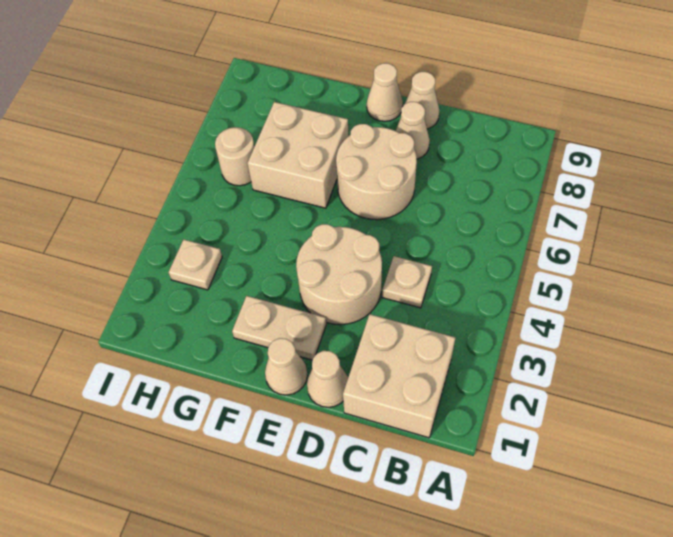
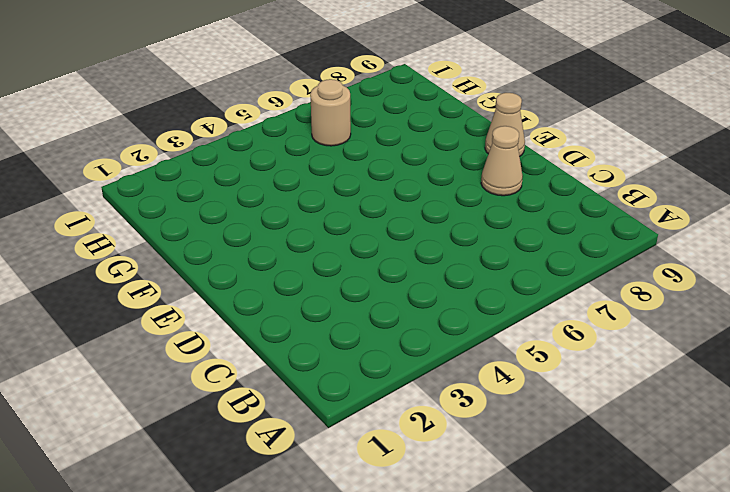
none -> tan 2x2 brick [343,314,455,438]
none -> tan 1x1 plate [382,256,432,308]
none -> tan 1x1 cone [307,351,348,407]

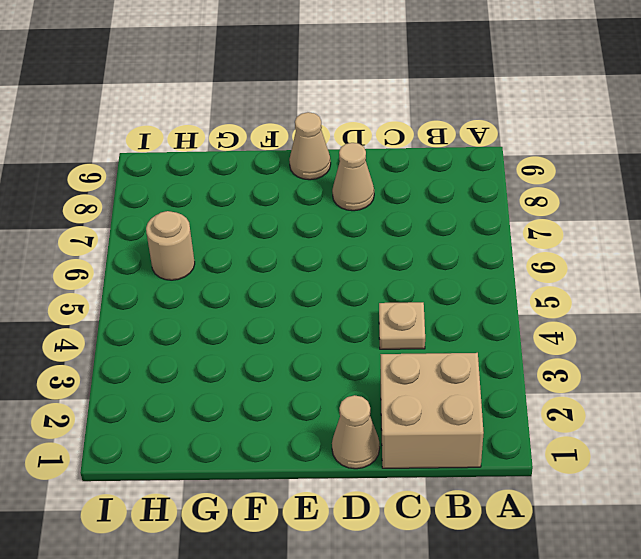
none -> tan 2x2 round brick [296,224,382,325]
none -> tan 2x2 round brick [336,124,417,220]
none -> tan 1x1 cone [405,72,439,129]

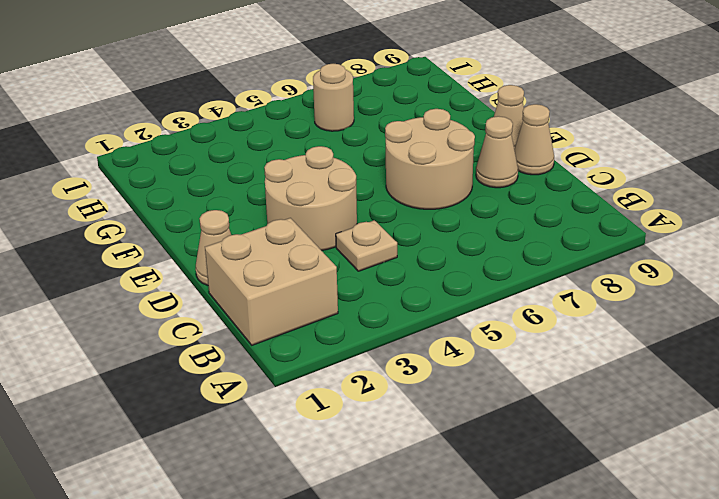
none -> tan 1x1 cone [265,338,307,395]
none -> tan 1x2 plate [232,296,326,360]
none -> tan 2x2 brick [248,102,349,208]

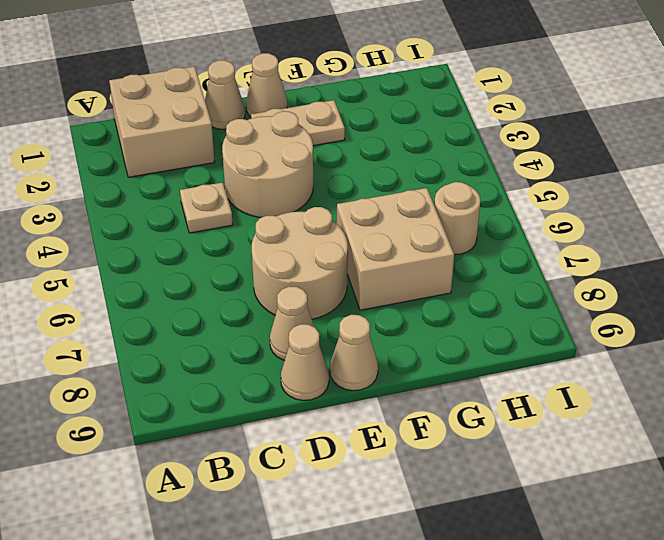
none -> tan 1x1 plate [169,240,222,290]

